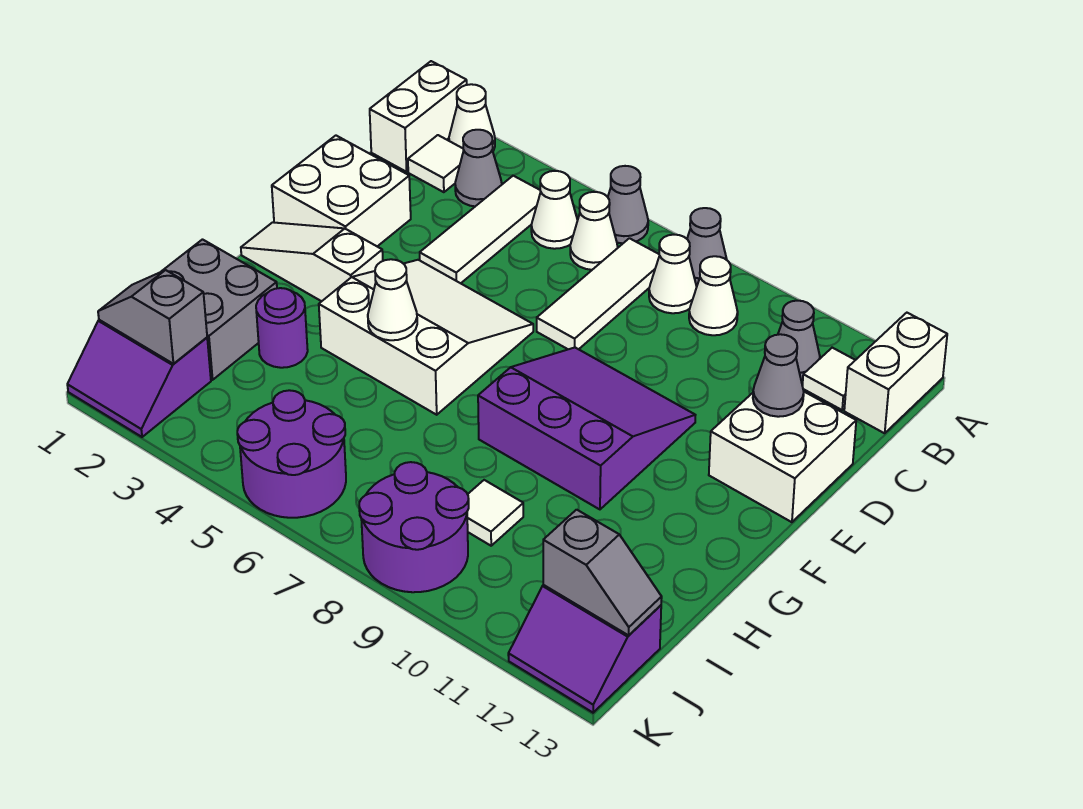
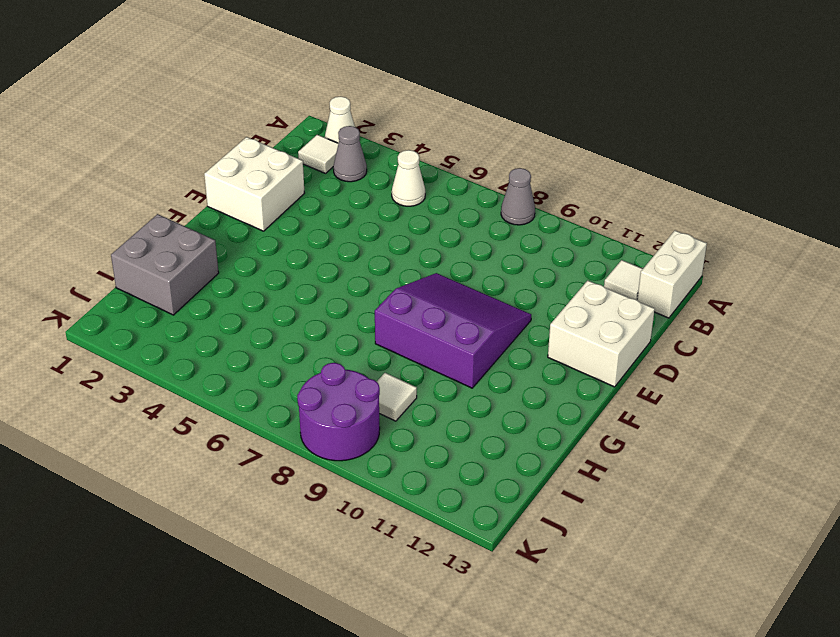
none -> white 1x2 brick [370,61,467,172]
none -> grey 1x1 cone [608,166,648,243]
none -> white 1x3 tile [420,176,541,283]
none -> white 1x1 cone [570,192,618,270]

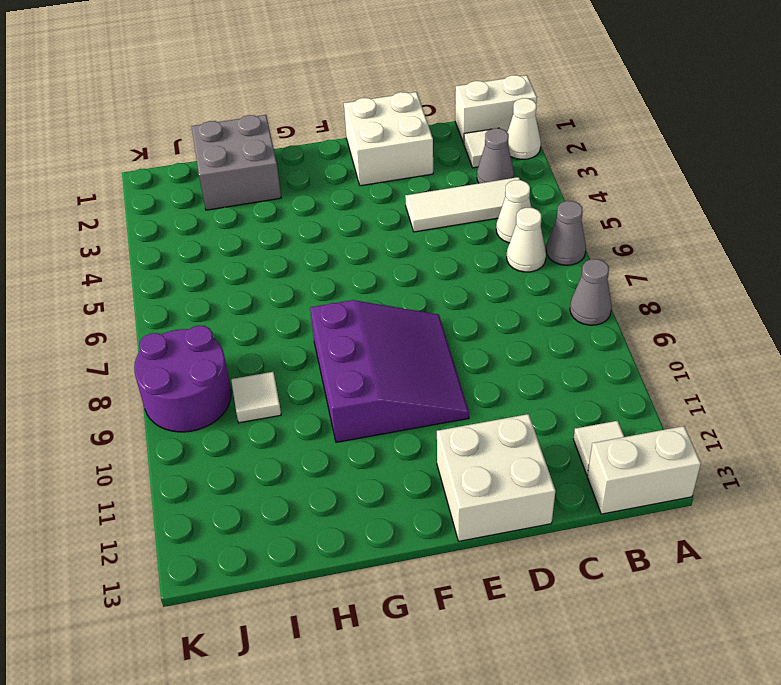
none -> white 1x3 tile [537,238,660,349]
none -> white 1x1 cone [649,235,697,313]
none -> white 1x1 cone [689,256,738,335]
none -> grey 1x1 cone [778,301,820,380]

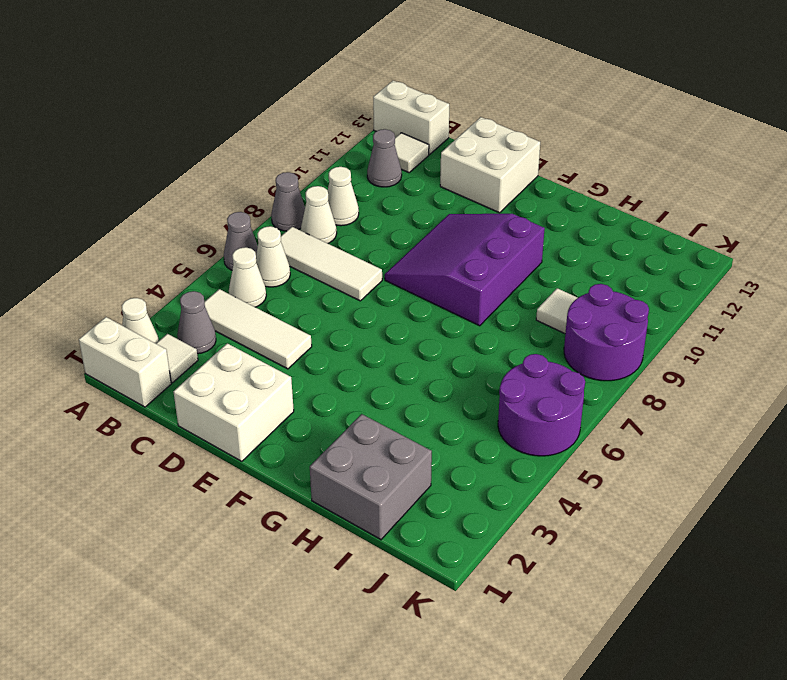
none -> white 3x3 slope [319,260,533,415]
none -> white 1x3 slope [241,222,383,301]
none -> purple 1x1 round brick [256,288,308,368]
none -> purple 2x2 slope [67,320,211,437]

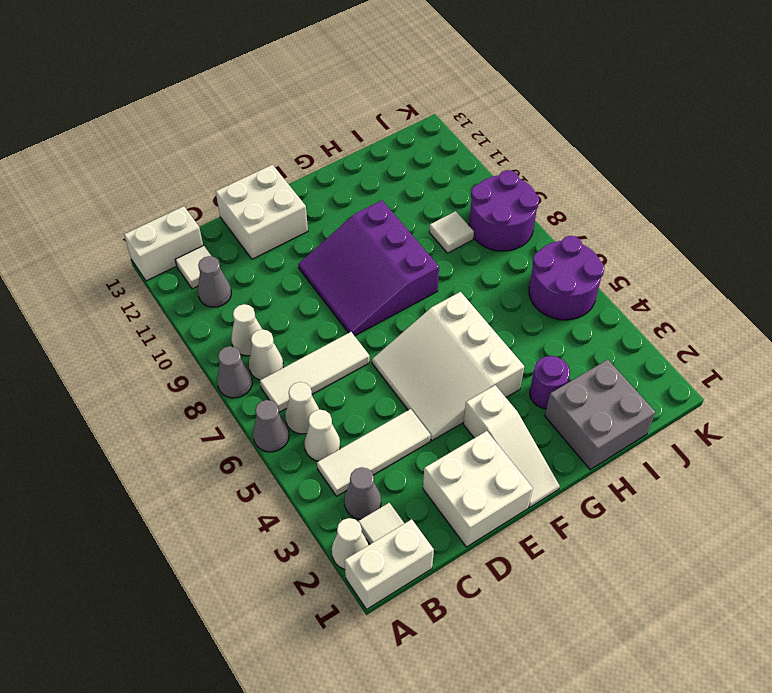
none -> purple 2x2 slope [67,320,211,437]
none -> purple 2x2 slope [508,585,661,713]
none -> grey 1x1 cone [753,334,804,417]
none -> white 1x1 cone [368,259,417,340]

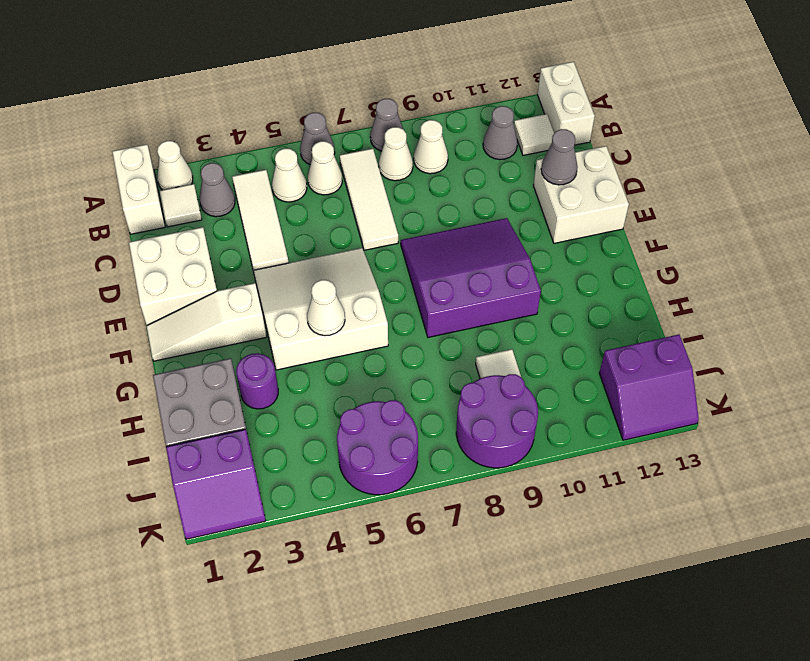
none -> grey 1x2 slope [98,270,207,364]
none -> grey 1x2 slope [543,510,662,635]

